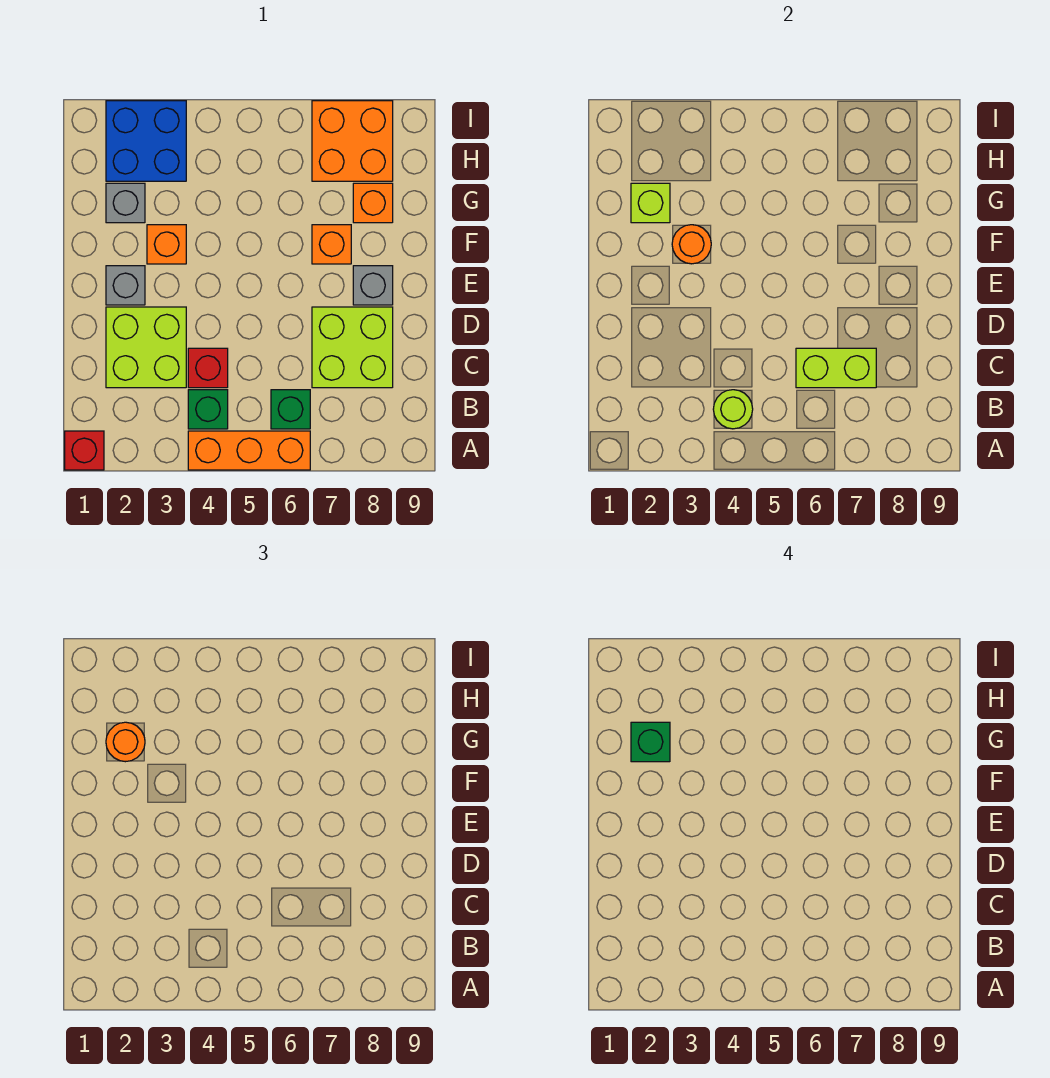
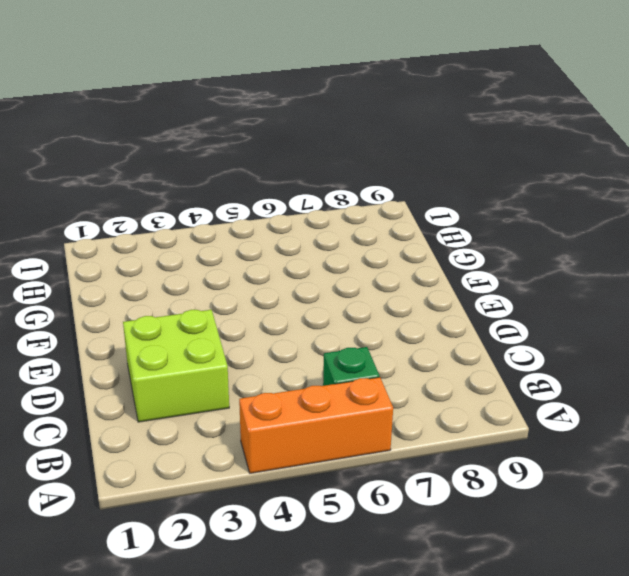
none -> red 1x1 brick [65,431,104,470]
none -> green 1x1 brick [188,390,228,429]
none -> red 1x1 brick [188,348,228,388]

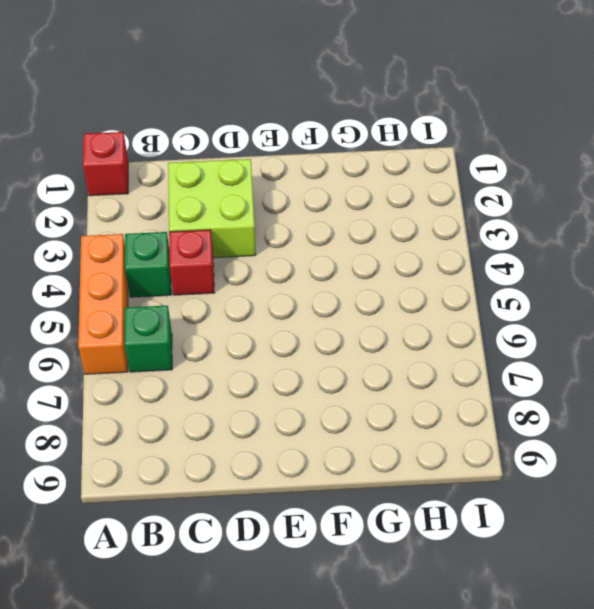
none -> lime 2x2 brick [312,307,393,388]
none -> grey 1x1 brick [106,266,145,305]
none -> grey 1x1 brick [353,266,393,305]

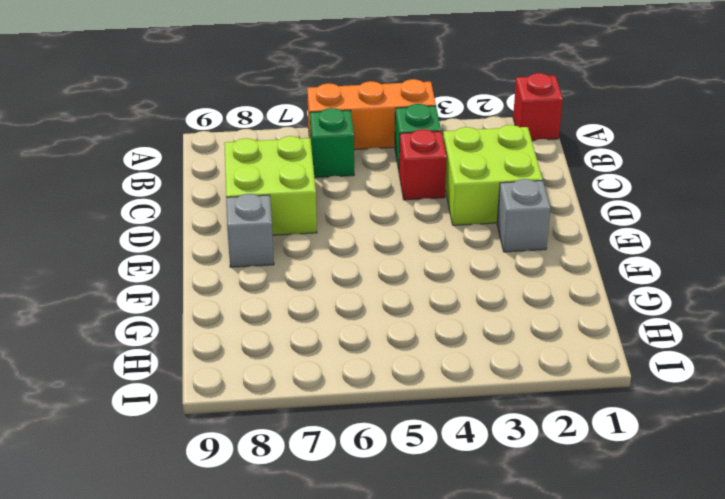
none -> orange 1x1 brick [147,225,186,264]
none -> orange 1x1 brick [312,225,351,264]
none -> grey 1x1 brick [106,183,145,223]

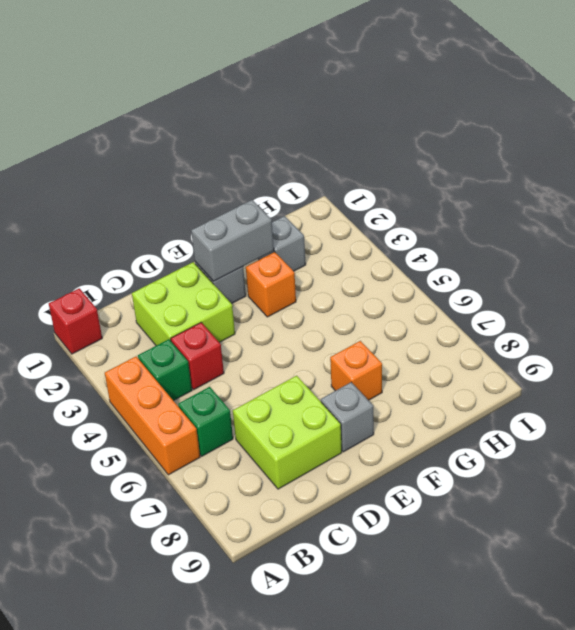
grey 1x2 brick [191,200,274,281] -> none
none -> orange 1x1 brick [353,183,393,223]
none -> blue 2x2 brick [106,101,186,181]
none -> orange 2x2 brick [312,101,393,181]

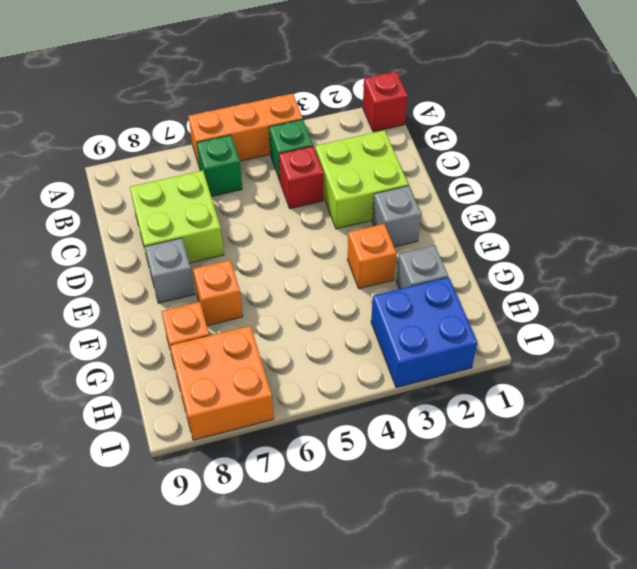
none -> lime 1x1 round brick [713,390,753,429]
none -> lime 1x2 brick [796,348,876,388]
none -> orange 1x1 round brick [672,225,711,264]

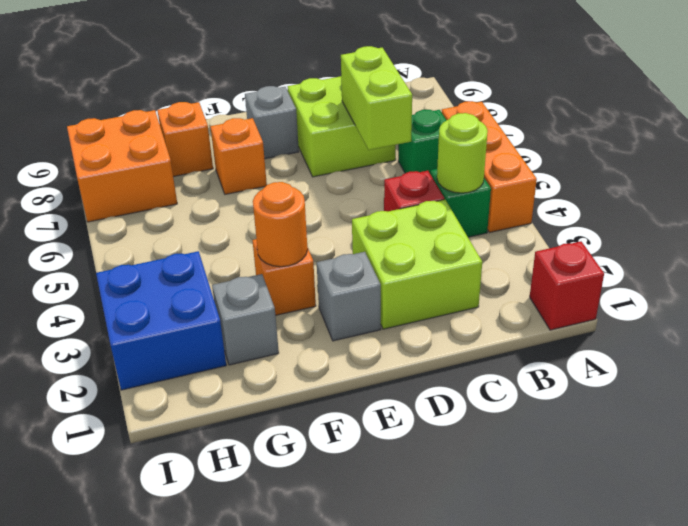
none -> lime 1x1 brick [631,183,670,223]
none -> orange 1x1 round brick [106,722,145,762]
none -> green 1x1 brick [631,722,670,762]

